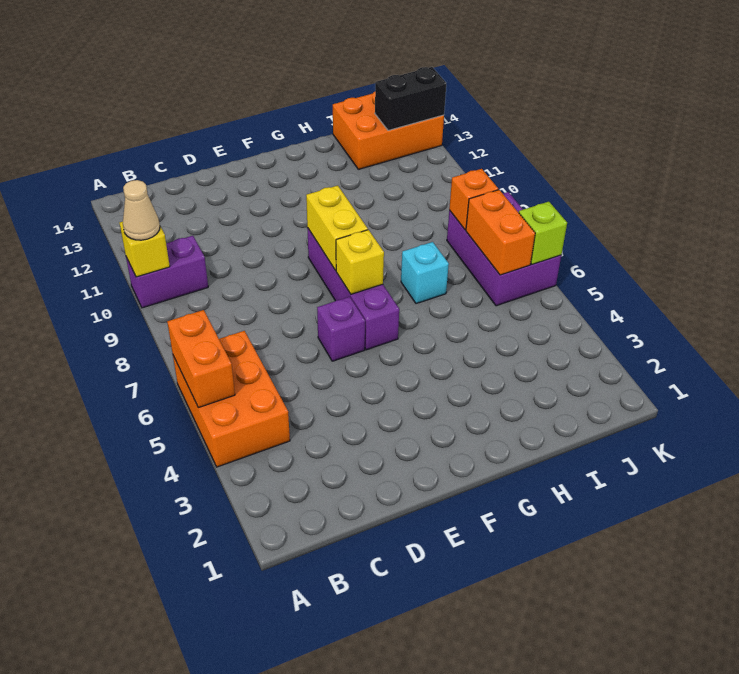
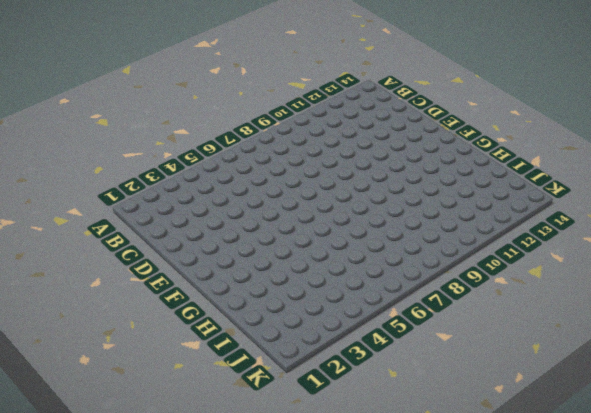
none -> orange 2x3 brick [173,331,290,467]
none -> purple 1x2 brick [126,236,208,308]
none -> purple 1x1 brick [317,297,365,361]

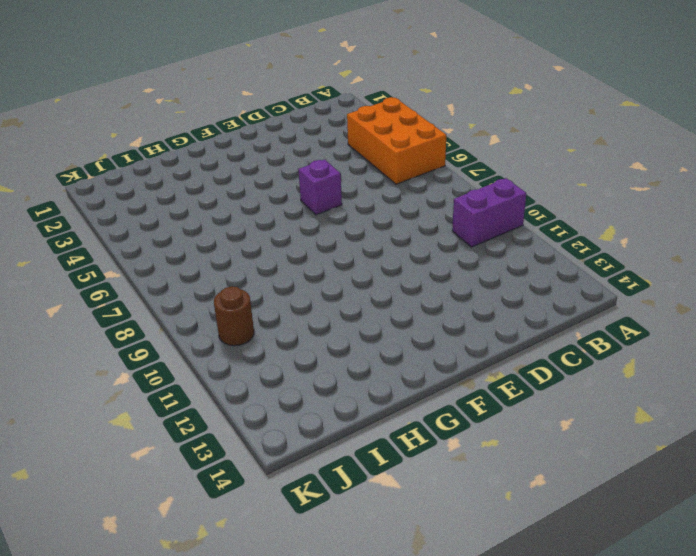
brown 1x1 round brick [214,286,254,346] -> none
none -> purple 1x4 brick [307,227,399,350]
none -> cyan 1x1 brick [401,242,449,304]
none -> orange 2x3 brick [333,92,444,169]

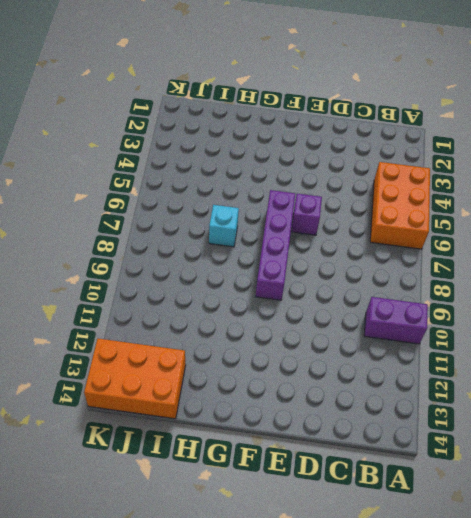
none -> purple 2x3 brick [447,192,561,306]
none -> orange 1x2 brick [167,310,235,408]
none -> yellow 1x1 brick [120,222,170,277]

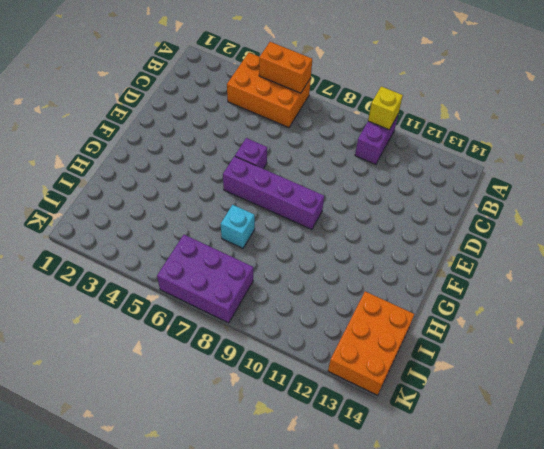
none -> yellow 1x1 brick [336,230,384,294]
none -> yellow 1x2 brick [306,186,368,270]
none -> orange 1x2 brick [466,190,535,275]

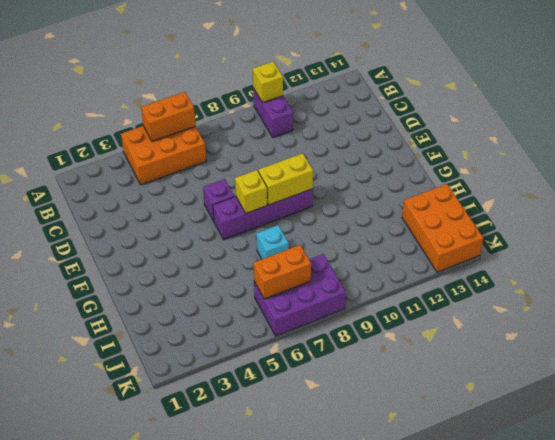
none -> orange 1x1 brick [449,169,498,230]
none -> black 1x2 brick [375,67,446,131]
none -> lime 1x1 brick [519,202,567,264]

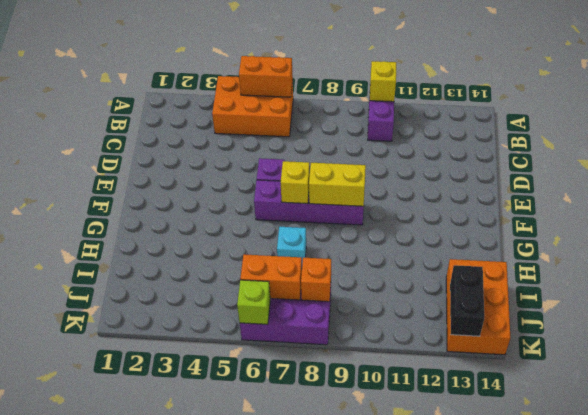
none -> tan 1x1 cone [123,180,160,240]

